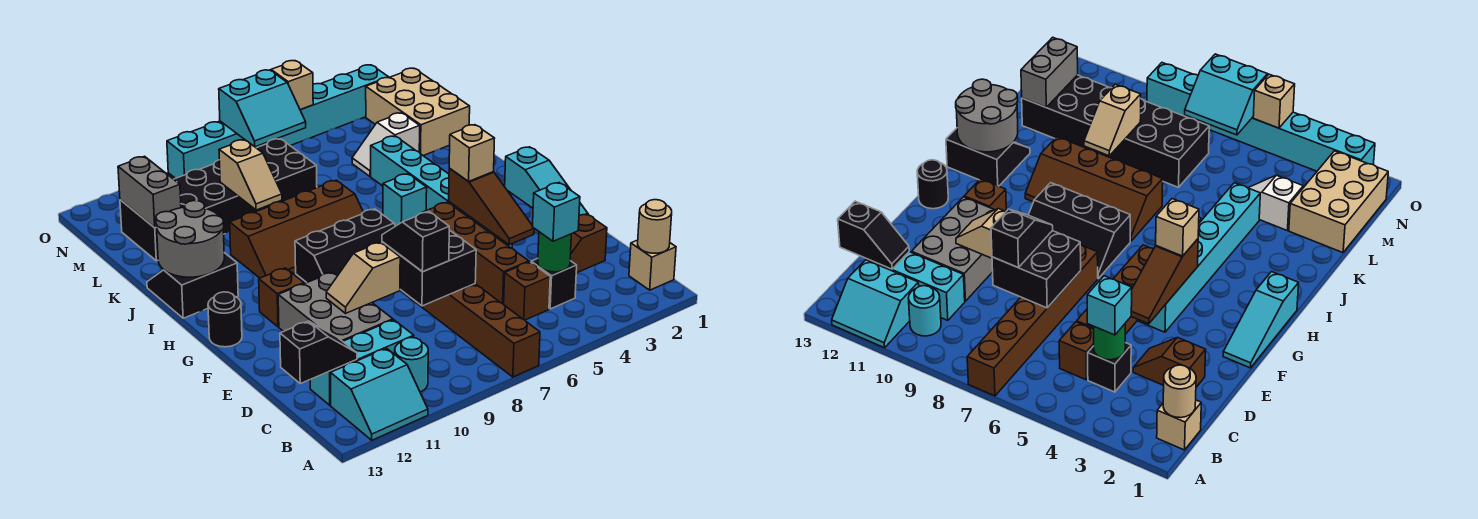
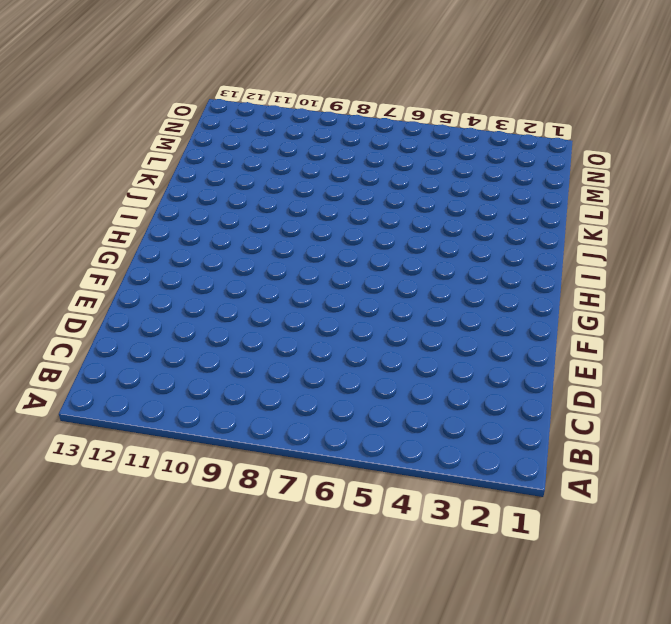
none -> brown 1x6 brick [400,284,540,377]
none -> cyan 2x2 slope [331,348,428,440]
none -> tan 1x1 brick [629,240,676,290]
none -> cyan 1x1 round brick [395,338,428,392]

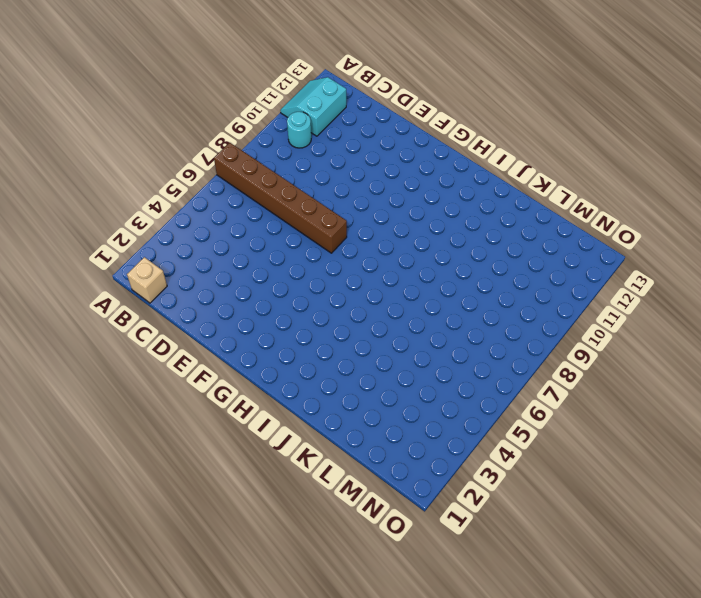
none -> black 1x1 brick [531,259,577,309]
none -> brown 1x1 brick [504,262,550,320]
none -> cyan 1x3 brick [310,320,414,405]
none -> brown 1x2 slope [570,214,607,273]

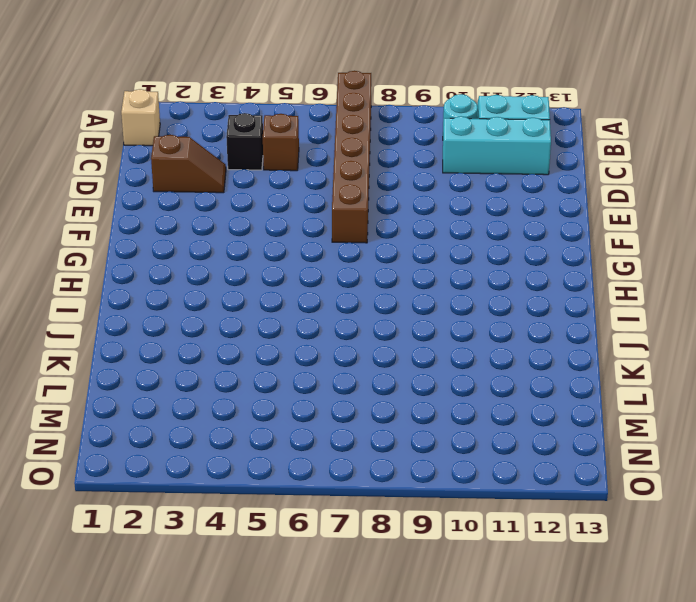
none -> brown 1x4 brick [423,202,529,304]
none -> grey 2x3 brick [278,272,393,341]
none -> cyan 1x3 slope [505,147,588,215]
none -> cyan 1x6 brick [371,136,512,248]

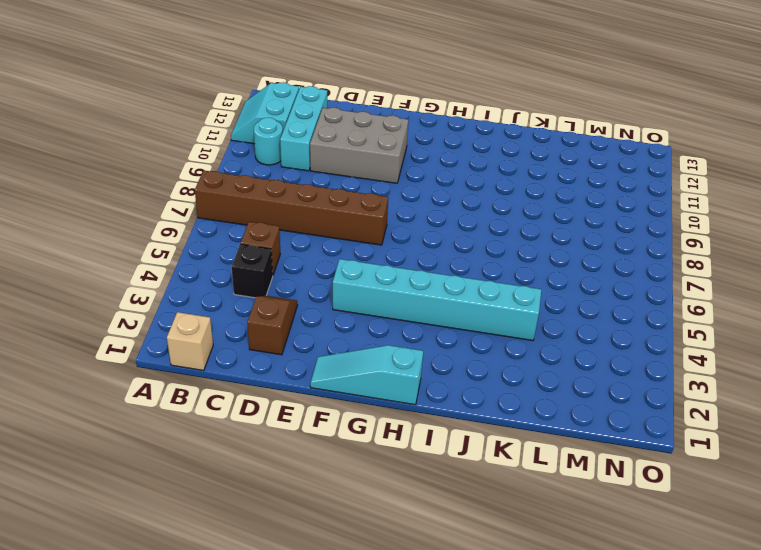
none -> brown 1x4 brick [423,202,529,304]
none -> black 2x3 slope [295,209,395,282]
none -> brown 1x1 brick [259,268,304,327]
none -> black 1x1 round brick [208,292,242,347]

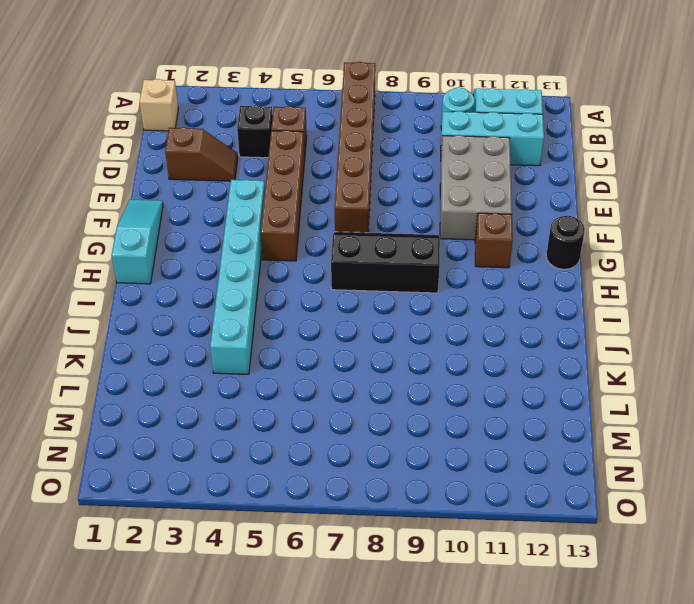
none -> cyan 1x1 brick [383,174,427,226]
none -> brown 2x4 slope [230,180,363,278]
none -> black 2x2 slope [147,253,238,318]
none -> tan 2x3 brick [366,68,470,156]

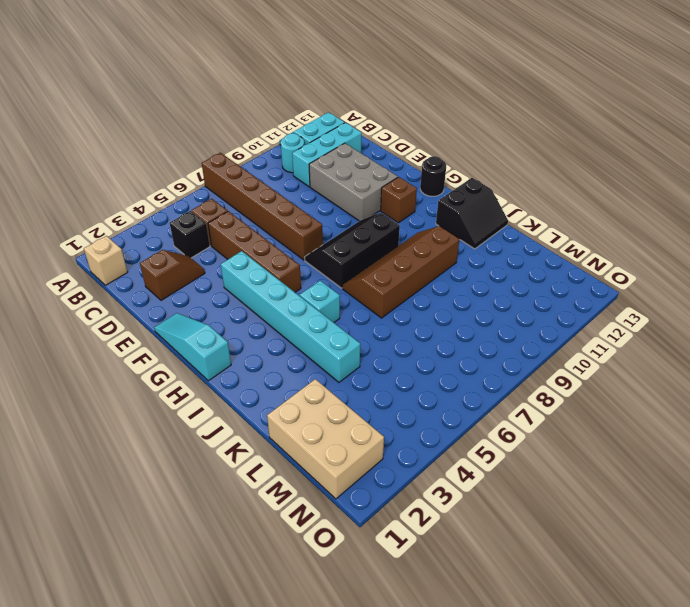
none -> white 1x2 slope [352,113,420,176]
none -> black 2x6 brick [120,139,317,261]
none -> cyan 1x8 brick [167,65,389,178]
none -> tan 1x1 round brick [638,200,672,253]

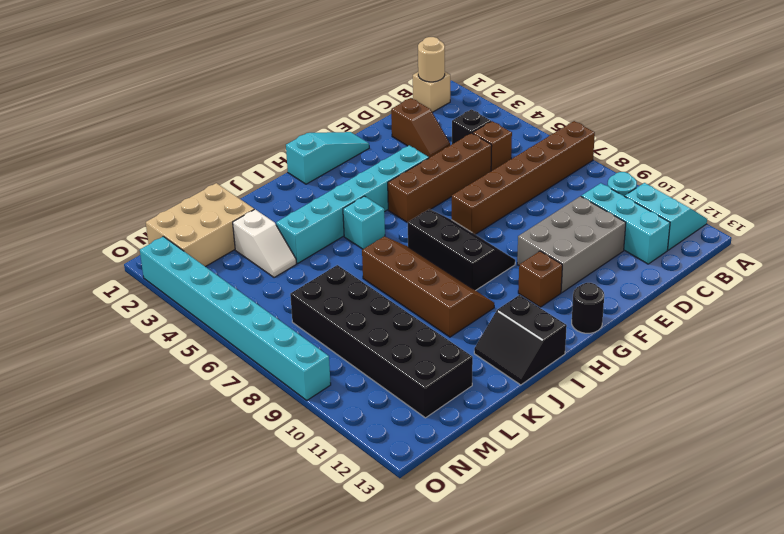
none -> green 1x1 round brick [538,232,571,272]
none -> black 1x2 slope [280,321,357,384]
none -> black 2x2 brick [382,230,476,306]
none -> brown 1x3 slope [449,168,534,245]

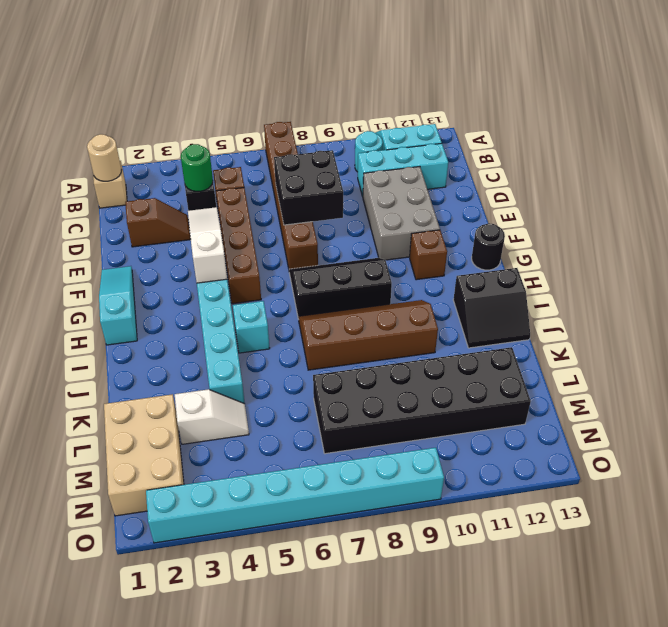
white 1x3 slope [188,207,227,283] -> brown 1x3 slope [449,168,534,245]
none -> black 1x2 slope [280,321,357,384]
none -> tan 1x2 slope [326,242,400,313]
none -> grey 2x2 round brick [156,201,224,277]
none -> tan 1x2 slope [219,140,282,210]

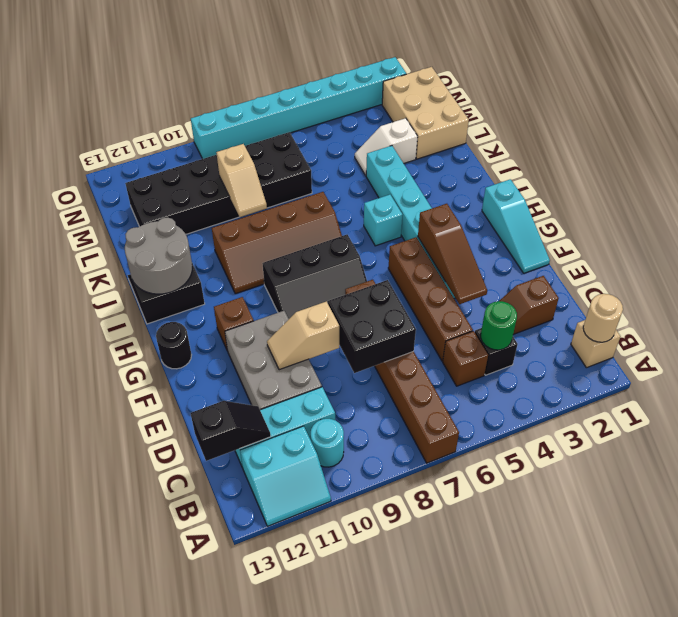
none -> grey 1x2 brick [118,156,181,228]
none -> cyan 2x2 slope [219,70,306,147]
none -> tan 1x1 brick [271,61,313,110]
none -> cyan 1x1 brick [532,183,580,241]

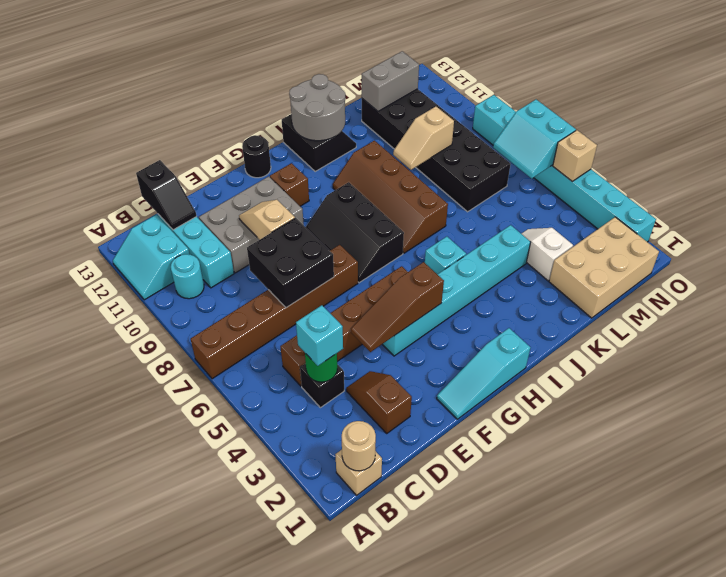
none -> black 1x2 slope [382,211,449,272]
none -> tan 1x1 brick [449,125,495,182]

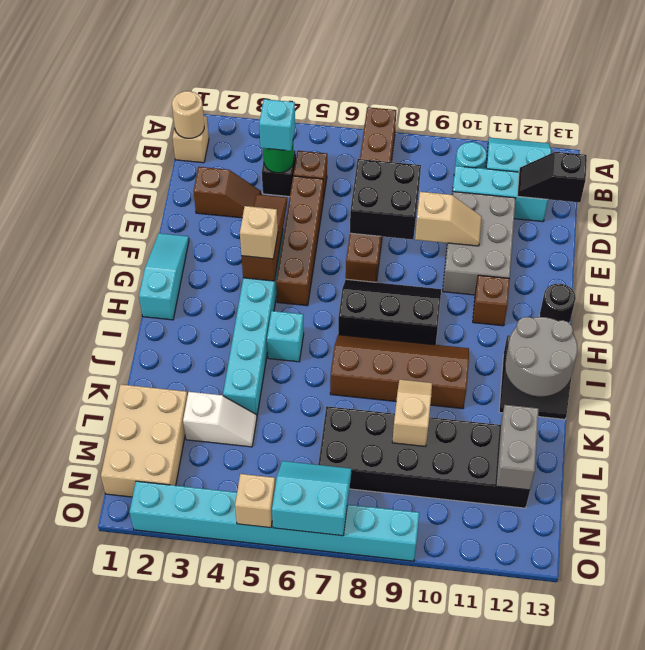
none -> black 1x2 slope [382,211,449,272]

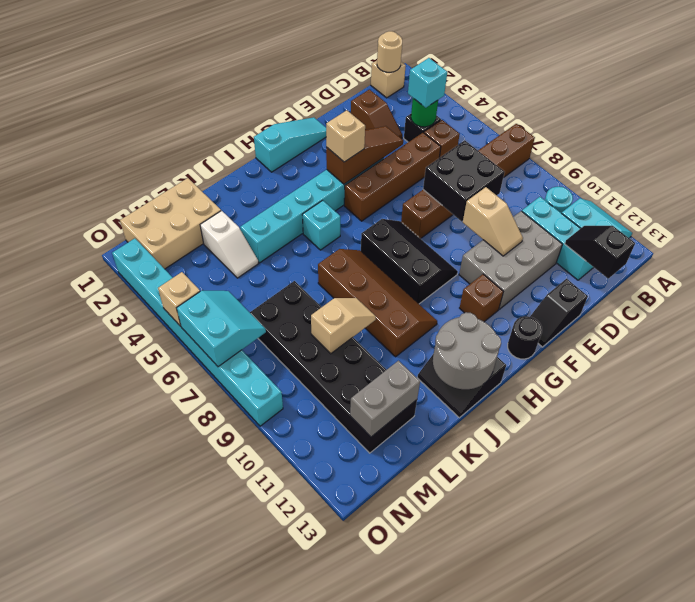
black 1x2 slope [530,279,588,347] -> black 1x2 slope moved to [382,211,449,272]

